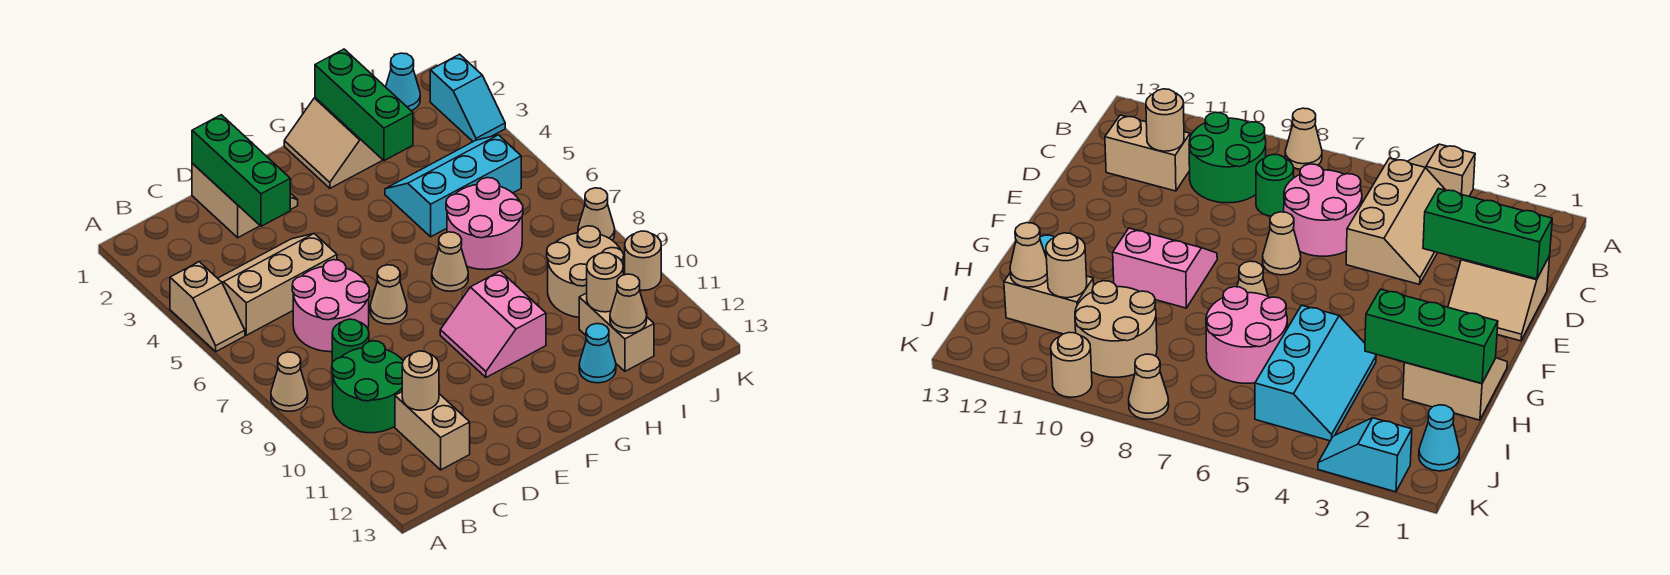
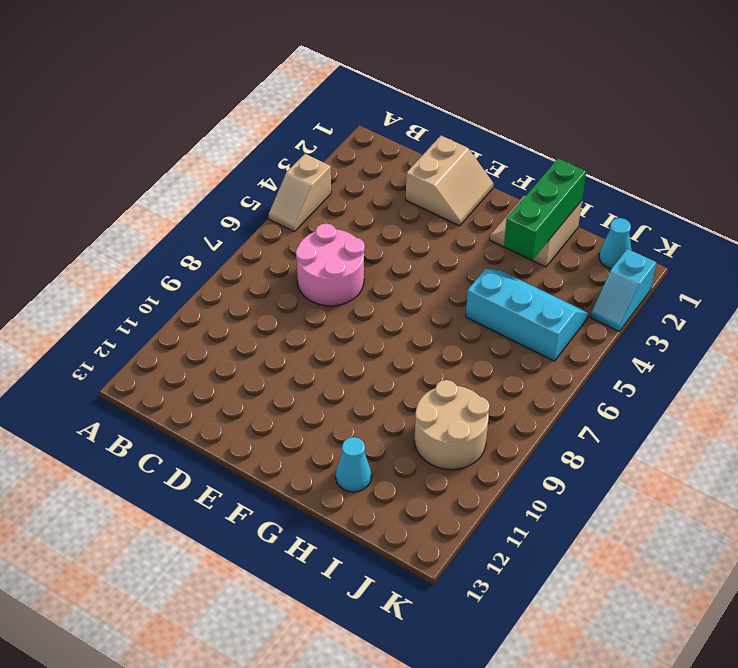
none -> tan 1x1 cone [271,352,308,411]
none -> tan 2x3 slope [218,234,337,335]
none -> green 2x2 round brick [332,341,403,433]

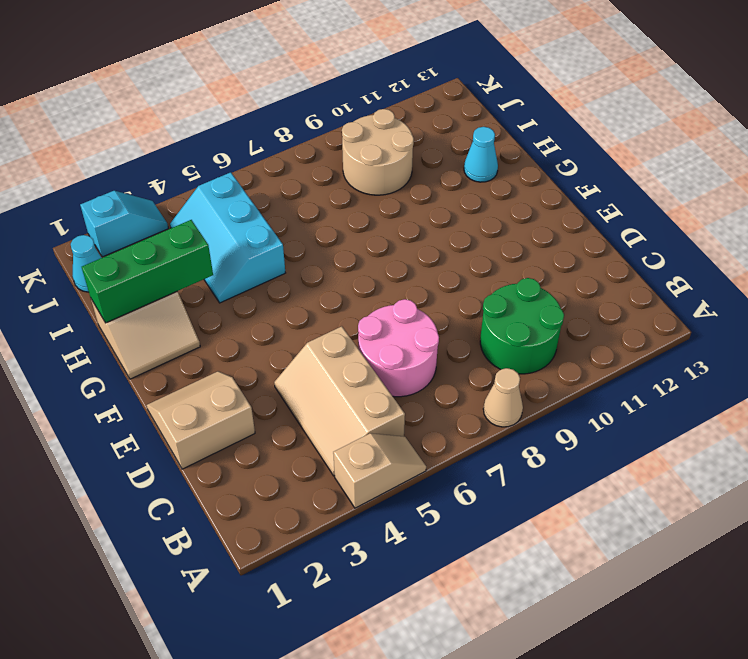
none -> green 1x1 round brick [332,319,369,362]
none -> tan 1x2 brick [395,392,470,470]
none -> tan 1x1 cone [370,265,407,324]

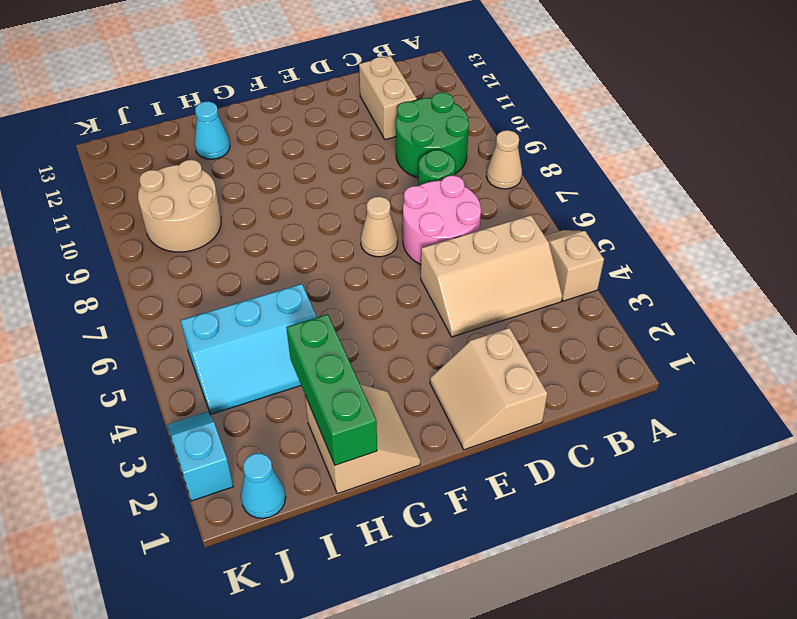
none -> pink 2x2 slope [440,271,546,377]
none -> tan 1x1 cone [432,232,468,291]
none -> pink 2x2 round brick [446,178,523,270]

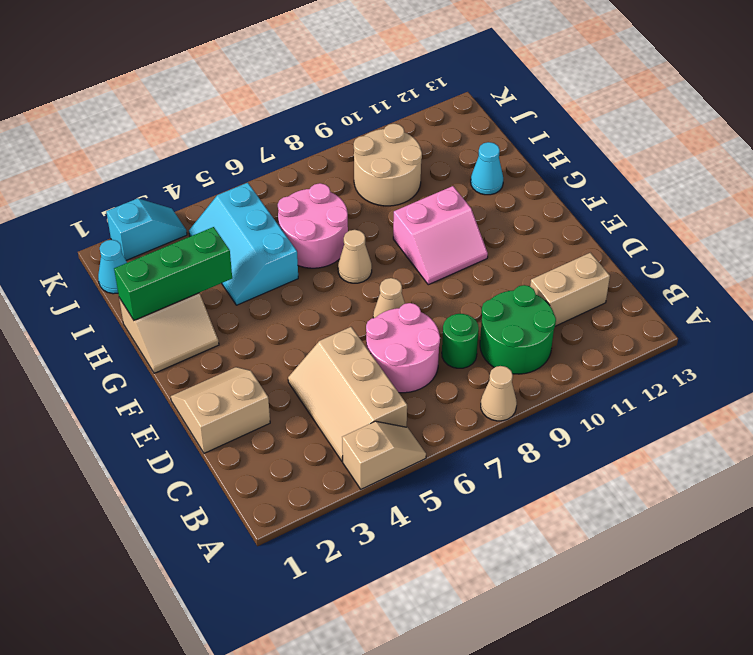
none -> tan 1x2 brick [579,293,654,371]
none -> tan 1x1 cone [578,188,615,240]
none -> tan 1x1 round brick [625,231,661,290]

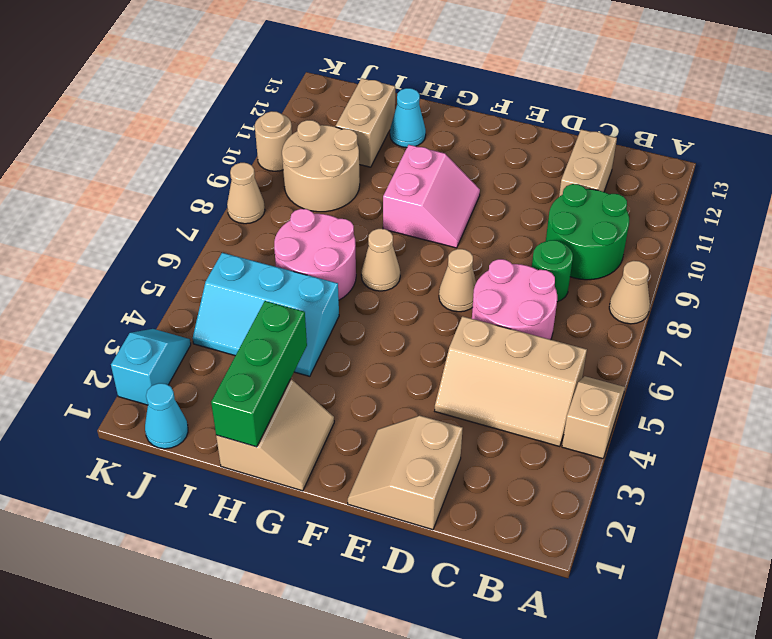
none -> tan 1x1 round brick [402,351,439,410]
none -> green 1x3 brick [192,115,290,226]
none -> tan 1x1 round brick [587,253,623,312]

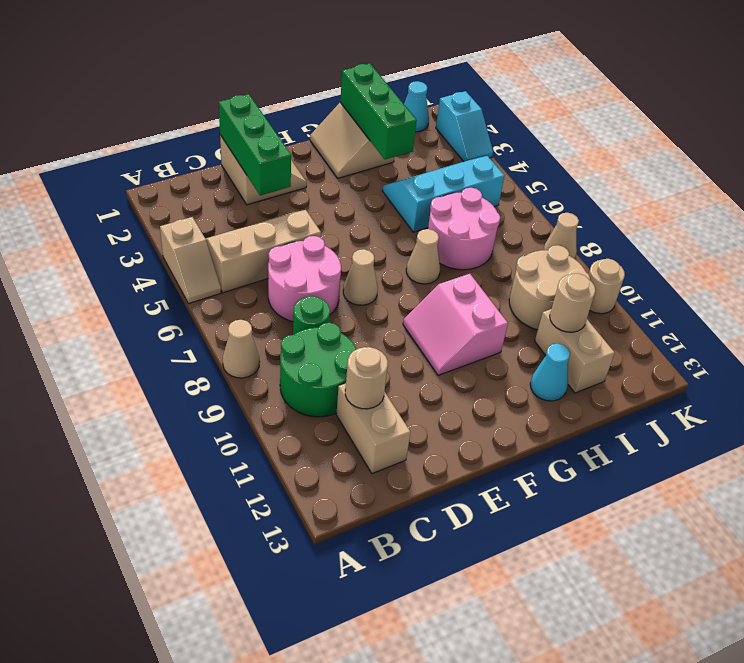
none -> tan 1x1 cone [610,274,647,334]

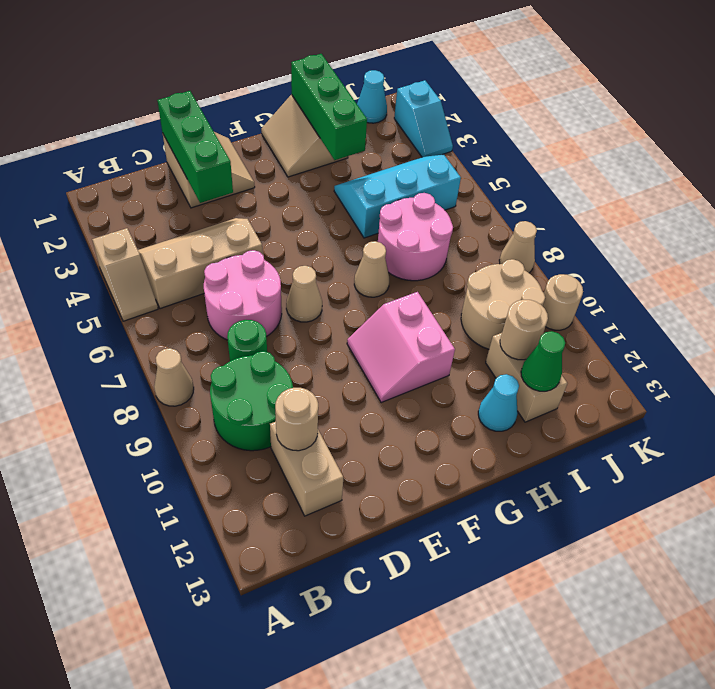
green 1x1 cone [521,331,565,391] -> tan 1x1 cone [610,274,647,334]

